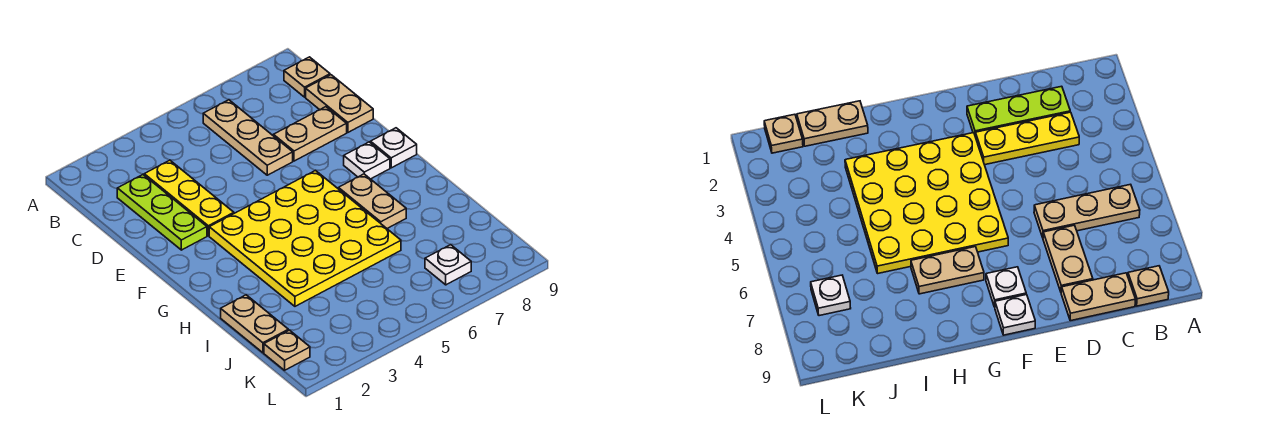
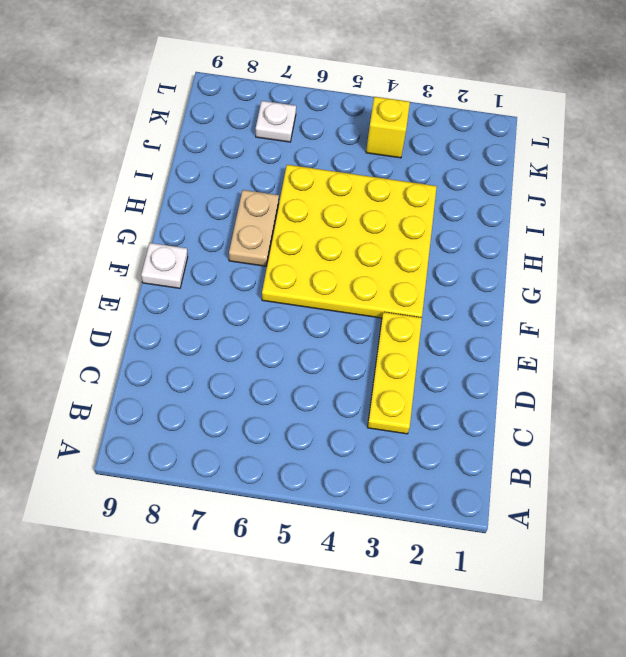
yellow 1x1 brick [366,97,410,158] -> none
none -> tan 1x3 plate [203,100,293,175]
none -> tan 1x1 plate [284,57,330,97]
none -> lime 1x3 plate [117,175,207,250]

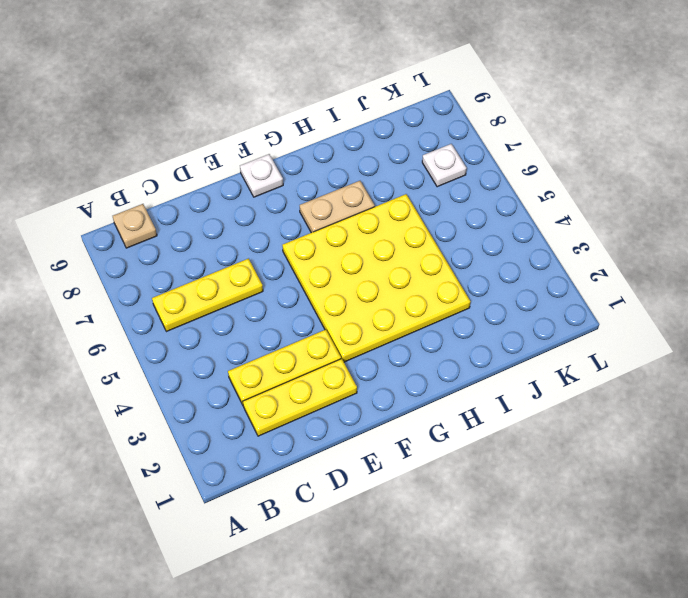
yellow 1x3 plate [152,259,263,332] -> tan 1x3 plate [203,100,293,175]
yellow 1x3 plate [243,359,357,436] -> lime 1x3 plate [117,175,207,250]
none -> tan 1x2 plate [306,75,373,132]
none -> tan 1x2 plate [273,107,347,161]
none -> white 1x1 plate [344,142,390,179]

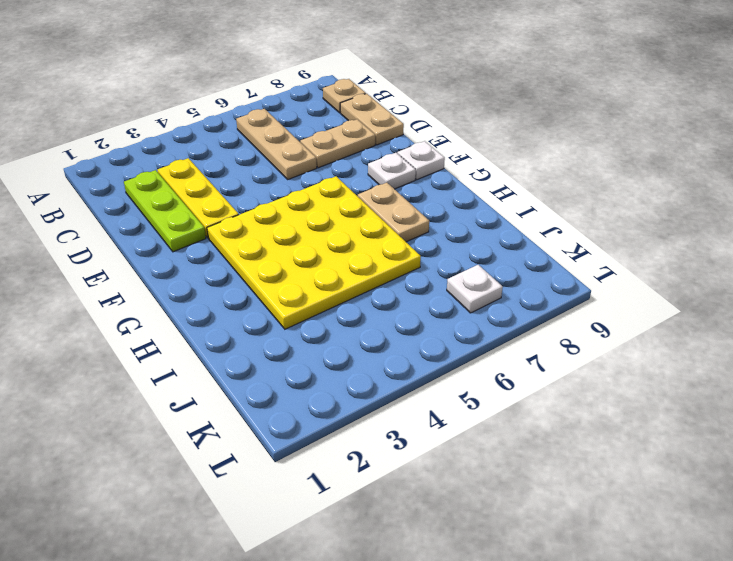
none -> tan 1x2 plate [221,295,288,353]
none -> tan 1x1 plate [264,330,310,370]

